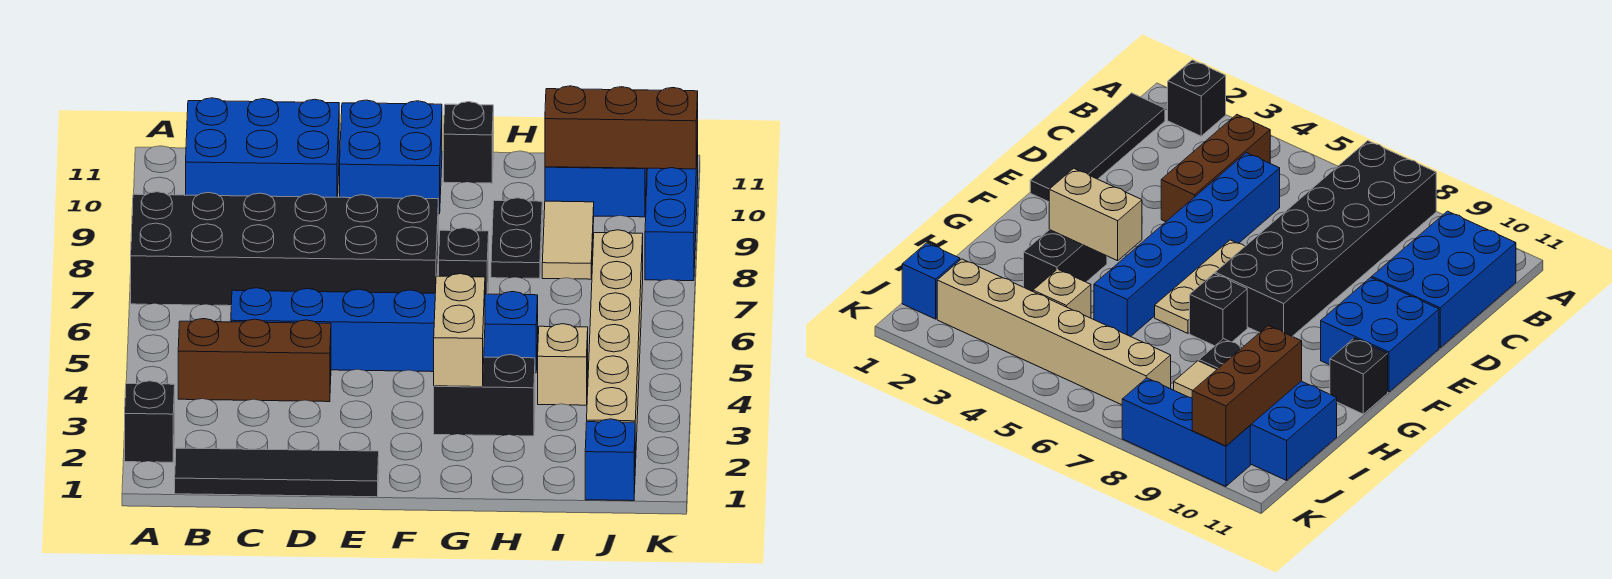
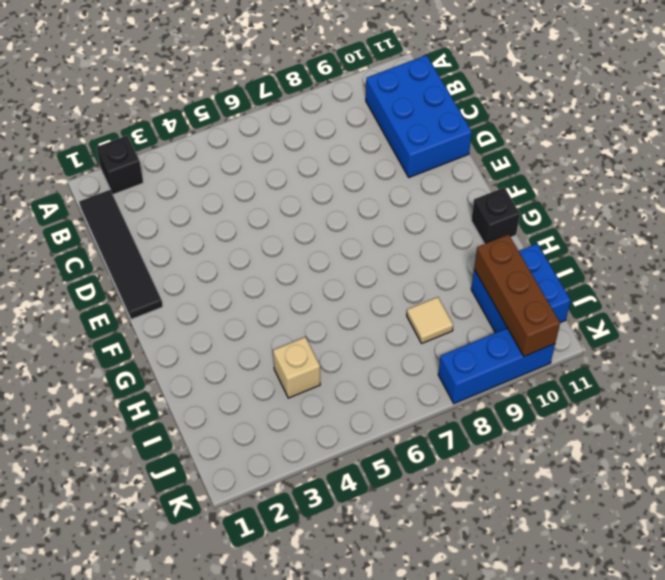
tan 1x1 tile [407,297,453,343] -> tan 1x2 tile [542,201,594,279]
none -> black 2x6 brick [131,192,438,306]
none -> brown 1x3 brick [178,319,331,402]
none -> blue 1x6 brick [231,288,538,373]

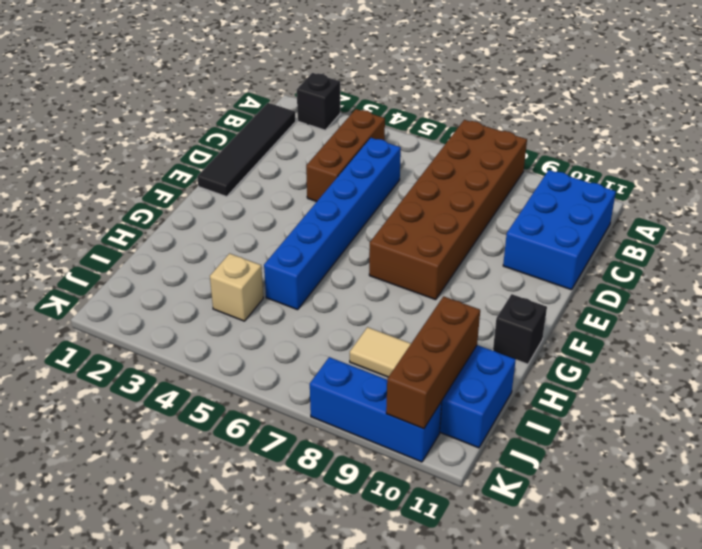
brown 2x6 brick [369,120,527,300] -> black 2x6 brick [131,192,438,306]
none -> tan 1x3 plate [1155,240,1245,333]
none -> blue 2x2 brick [340,100,442,214]
none -> black 1x2 brick [434,355,535,436]

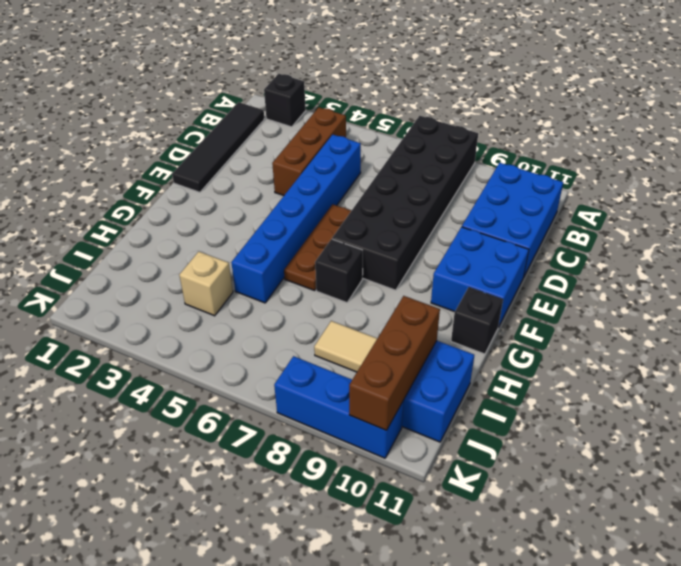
brown 1x3 plate [284,204,351,290] -> tan 1x3 plate [1155,240,1245,333]
none -> black 1x2 brick [434,355,535,436]
none -> black 1x2 plate [491,198,542,278]
none -> blue 1x1 brick [585,419,635,501]

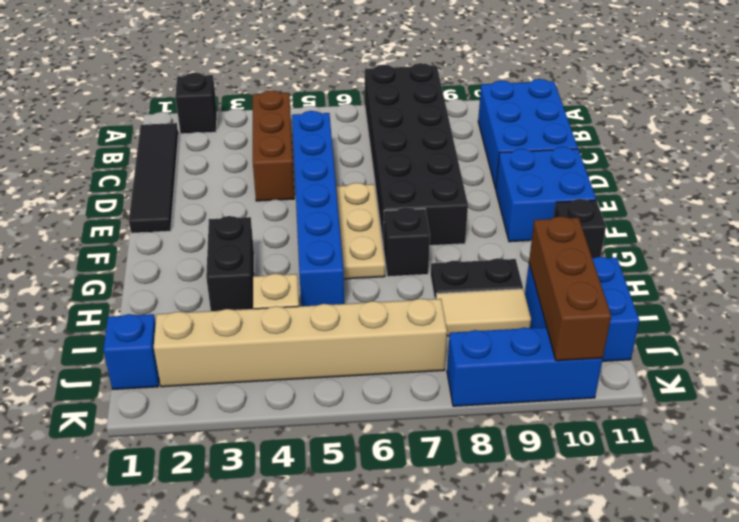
none -> tan 1x2 brick [434,274,485,387]

